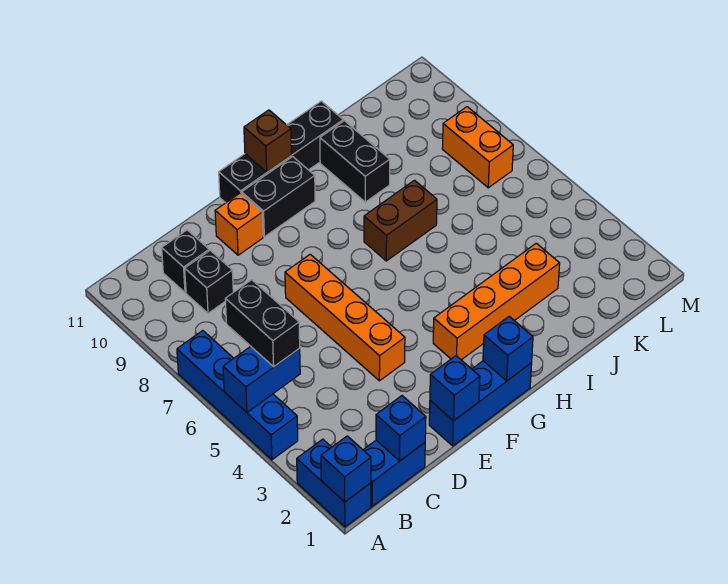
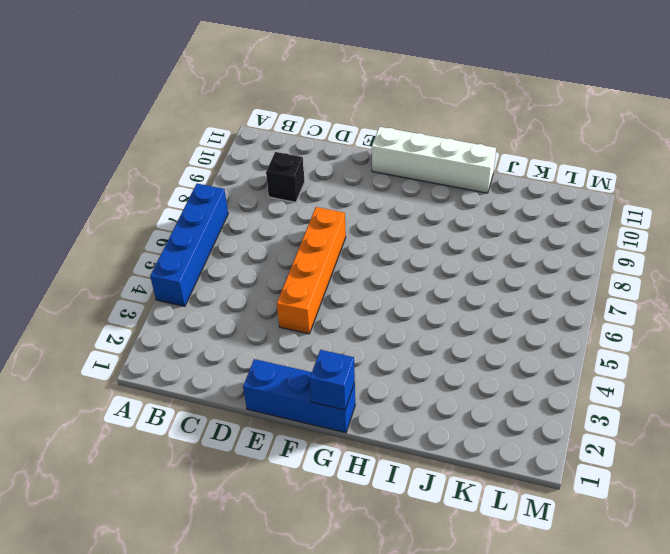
white 1x4 brick [372,127,496,193] -> black 1x4 brick [219,101,343,203]
none -> blue 1x2 brick [297,439,371,527]
none -> blue 1x2 brick [363,440,425,506]
none -> black 1x1 brick [162,230,209,292]

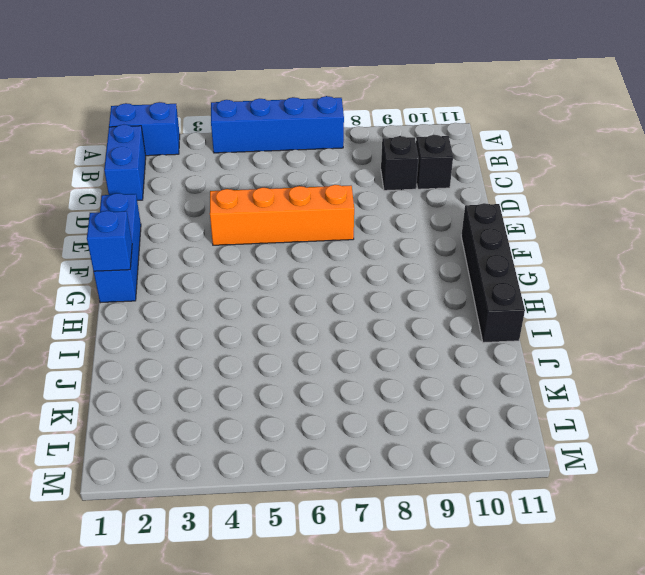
none -> orange 1x1 brick [215,193,263,255]
none -> black 1x2 brick [242,157,315,237]
none -> orange 1x4 brick [433,243,560,360]

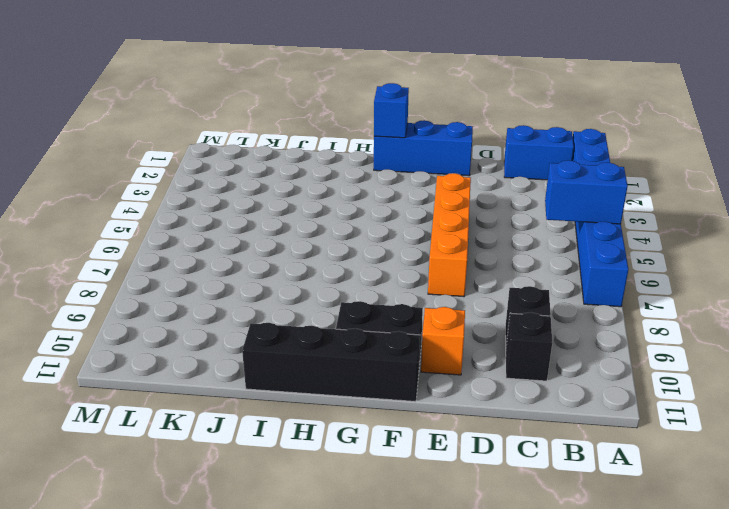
none -> orange 1x4 brick [433,243,560,360]
none -> brown 1x2 brick [364,180,437,261]
none -> black 1x2 brick [320,121,390,202]

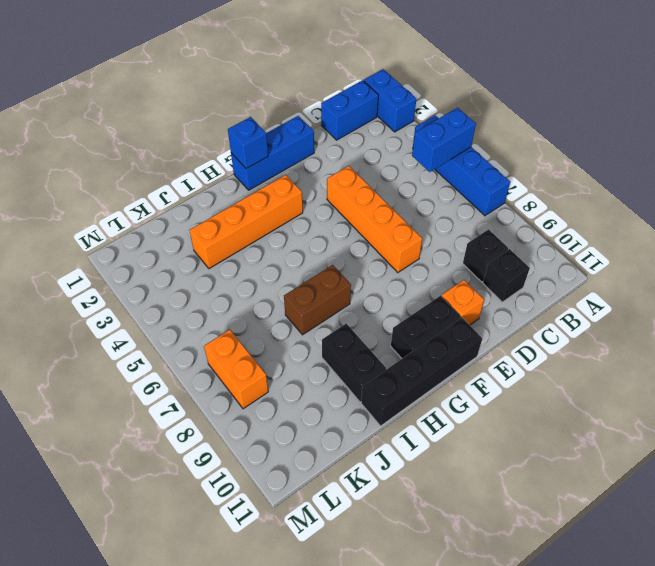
none -> blue 1x1 brick [321,436,371,502]
none -> blue 1x1 brick [376,396,426,461]
none -> blue 1x1 brick [430,356,480,421]

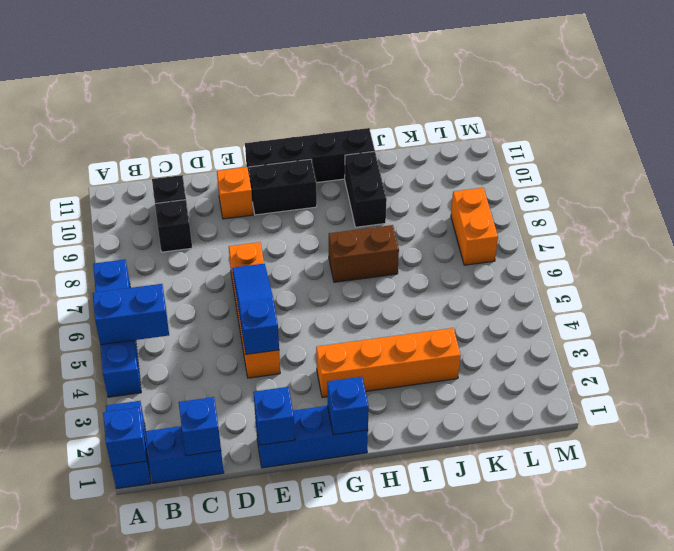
blue 1x3 slope [232,264,279,354] -> none
none -> brown 1x1 brick [244,110,292,172]
none -> black 1x2 brick [225,280,300,367]

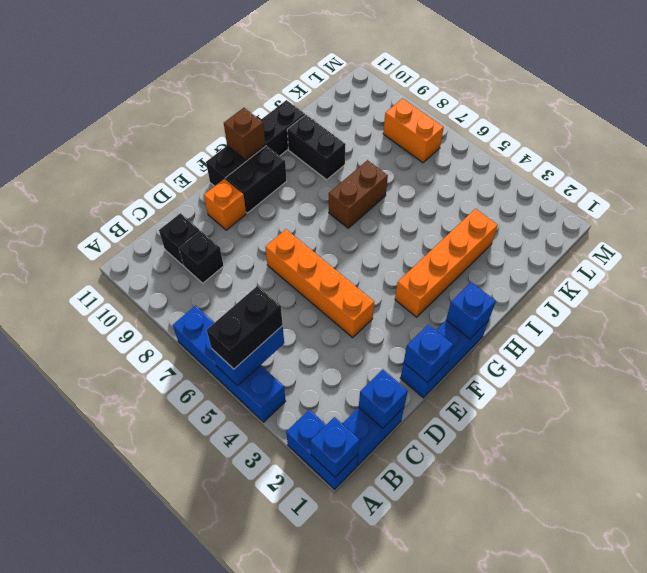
black 1x2 brick [207,286,283,369] -> black 1x2 brick turned to [225,280,300,367]

